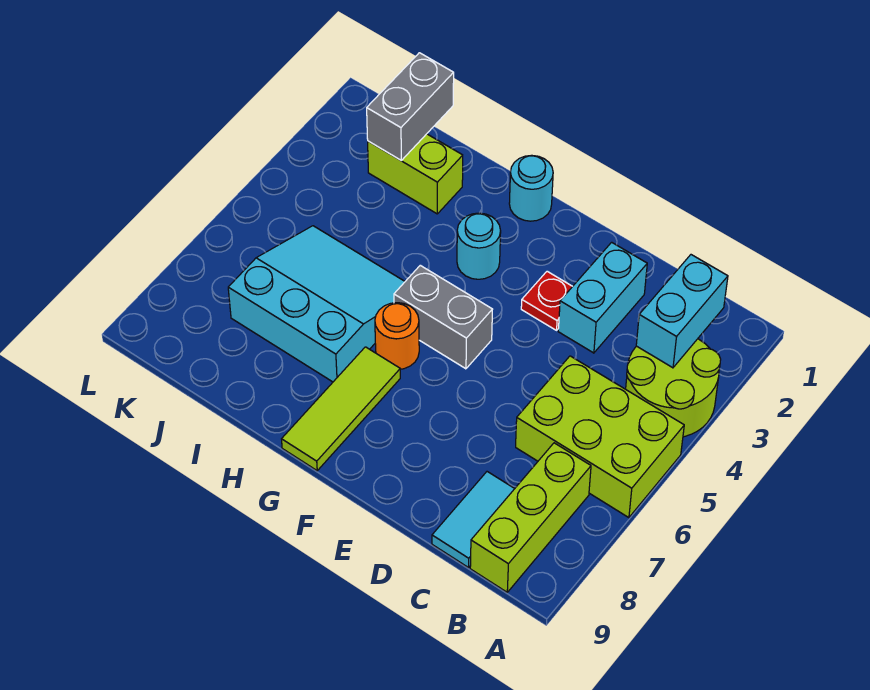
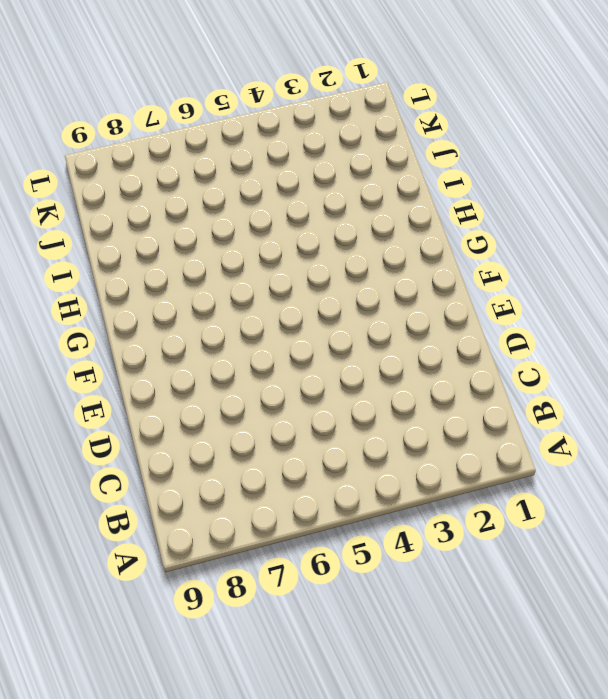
none -> lime 2x2 round brick [626,339,721,437]
none -> lime 2x3 brick [516,356,684,518]
none -> lime 1x3 brick [470,443,591,592]

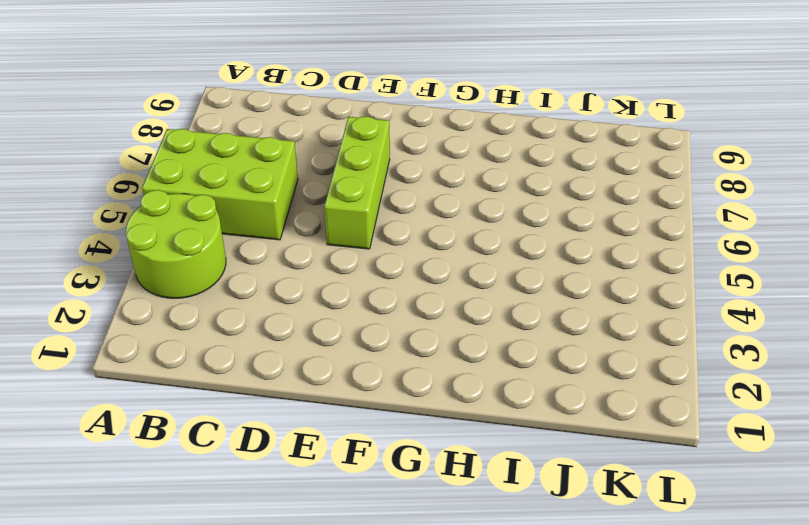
lime 1x3 brick [324,116,390,249] -> lime 1x3 brick moved to [470,443,591,592]
none -> cyan 1x2 tile [432,472,515,568]
none -> cyan 1x2 brick [558,242,647,353]
none -> red 1x1 plate [521,271,573,330]

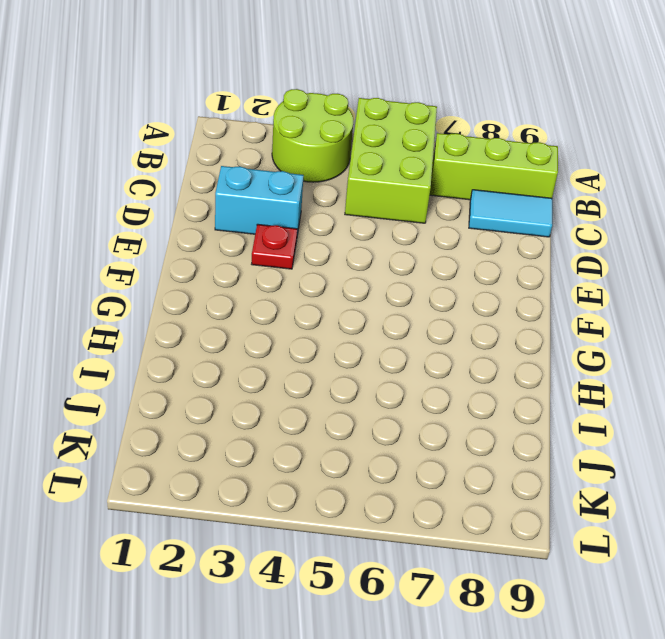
none -> grey 1x2 brick [394,265,493,369]
none -> cyan 1x1 round brick [509,155,553,221]
none -> cyan 1x1 round brick [457,213,501,279]

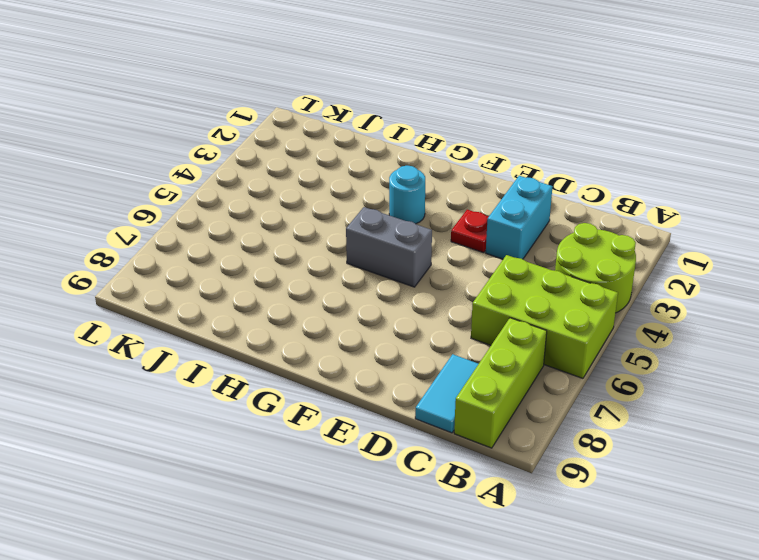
none -> cyan 1x1 round brick [509,155,553,221]
none -> orange 1x1 round brick [375,303,419,369]
none -> lime 1x3 tile [282,347,400,471]

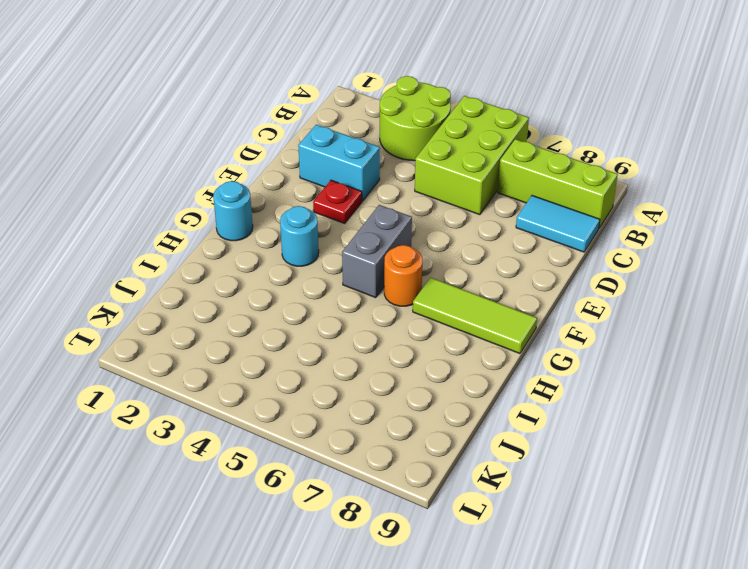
none -> cyan 3x3 slope [228,226,405,382]
none -> lime 1x2 brick [368,134,463,214]
none -> cyan 1x2 brick [636,255,728,368]

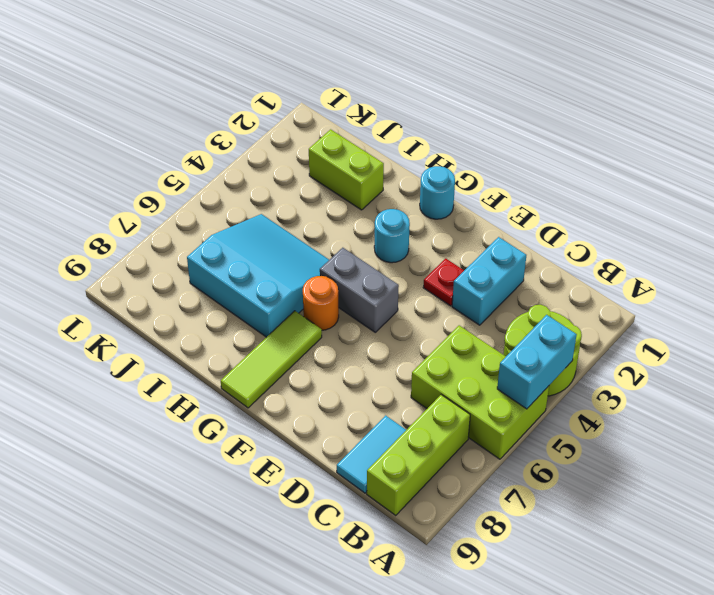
cyan 1x2 brick [497,315,577,409] -> cyan 1x2 brick moved to [636,255,728,368]
none -> grey 1x2 brick [367,53,454,160]

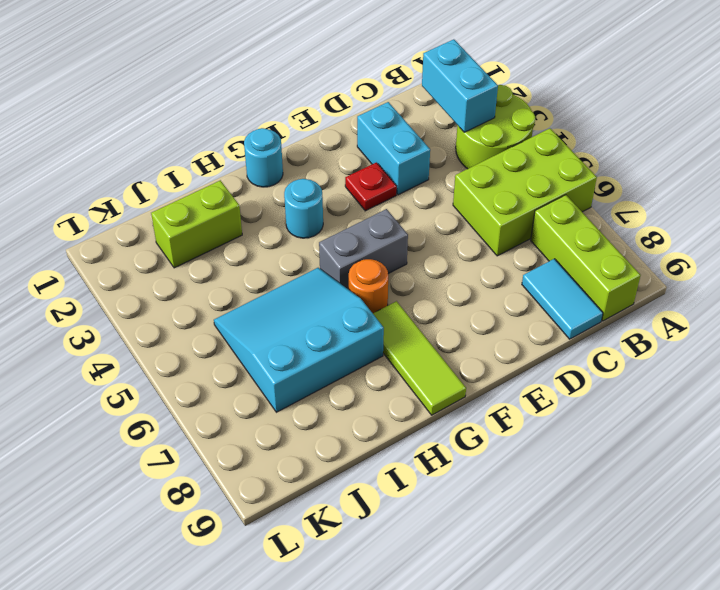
none -> grey 1x2 brick [367,53,454,160]

